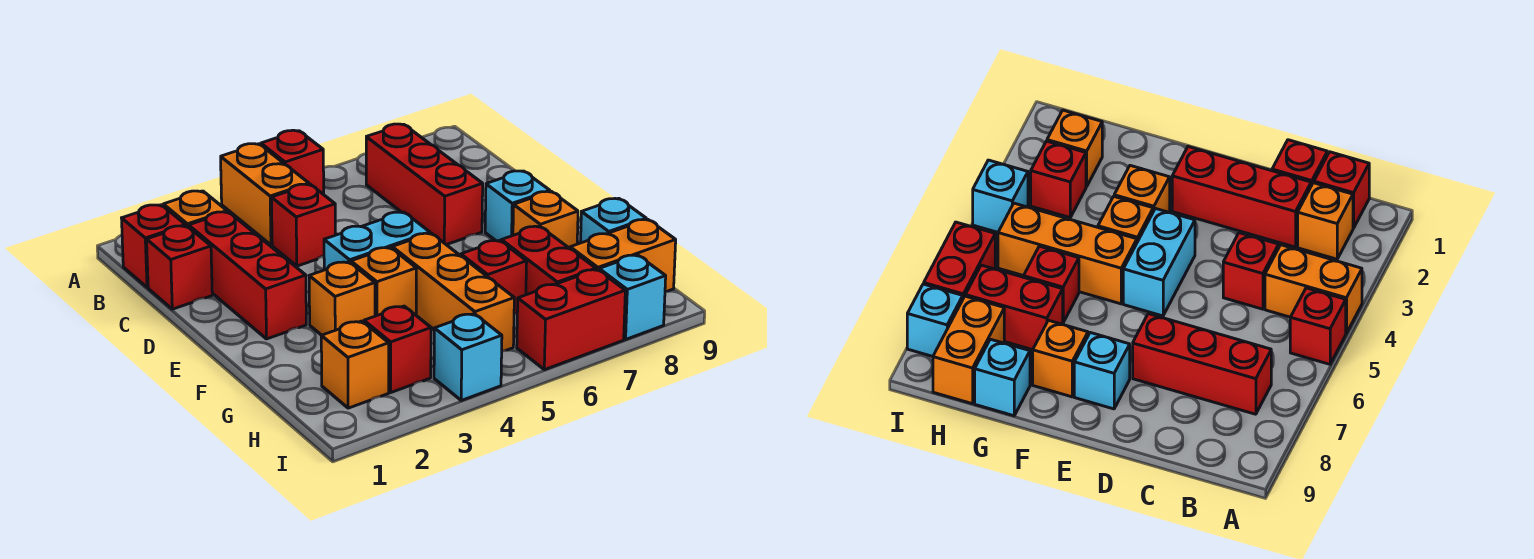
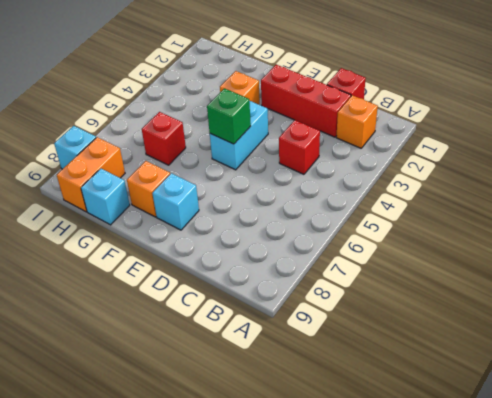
green 1x1 brick [207,88,251,144] -> none
none -> orange 1x2 brick [221,144,309,245]
none -> red 1x1 brick [261,130,324,195]
none -> red 1x1 brick [122,205,185,287]

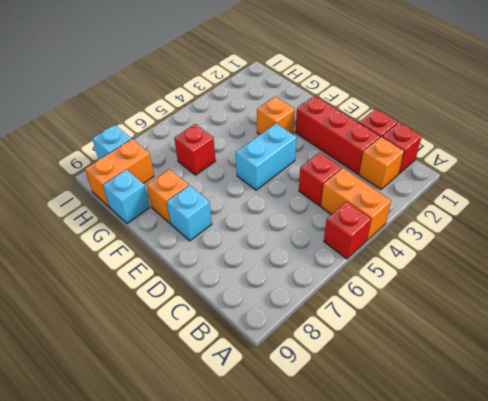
none -> red 1x3 brick [366,124,483,245]
none -> orange 1x1 brick [351,247,417,316]
none -> orange 1x3 brick [392,233,514,351]

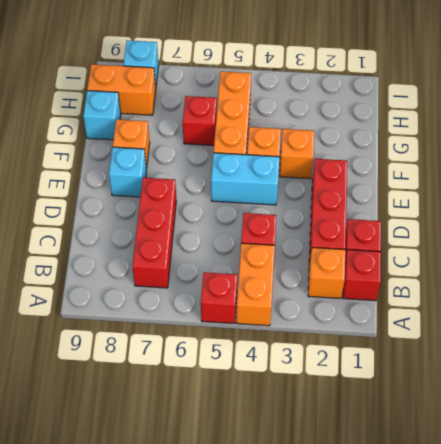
none -> red 1x2 brick [501,226,596,295]
none -> orange 1x1 brick [321,321,389,408]
none -> red 1x1 brick [364,306,431,392]

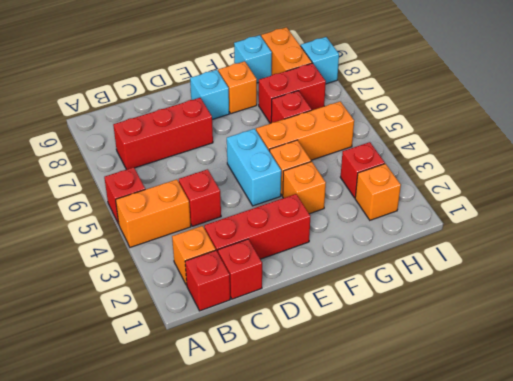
none -> cyan 1x1 brick [434,314,502,400]
none -> red 1x2 brick [517,269,625,370]

